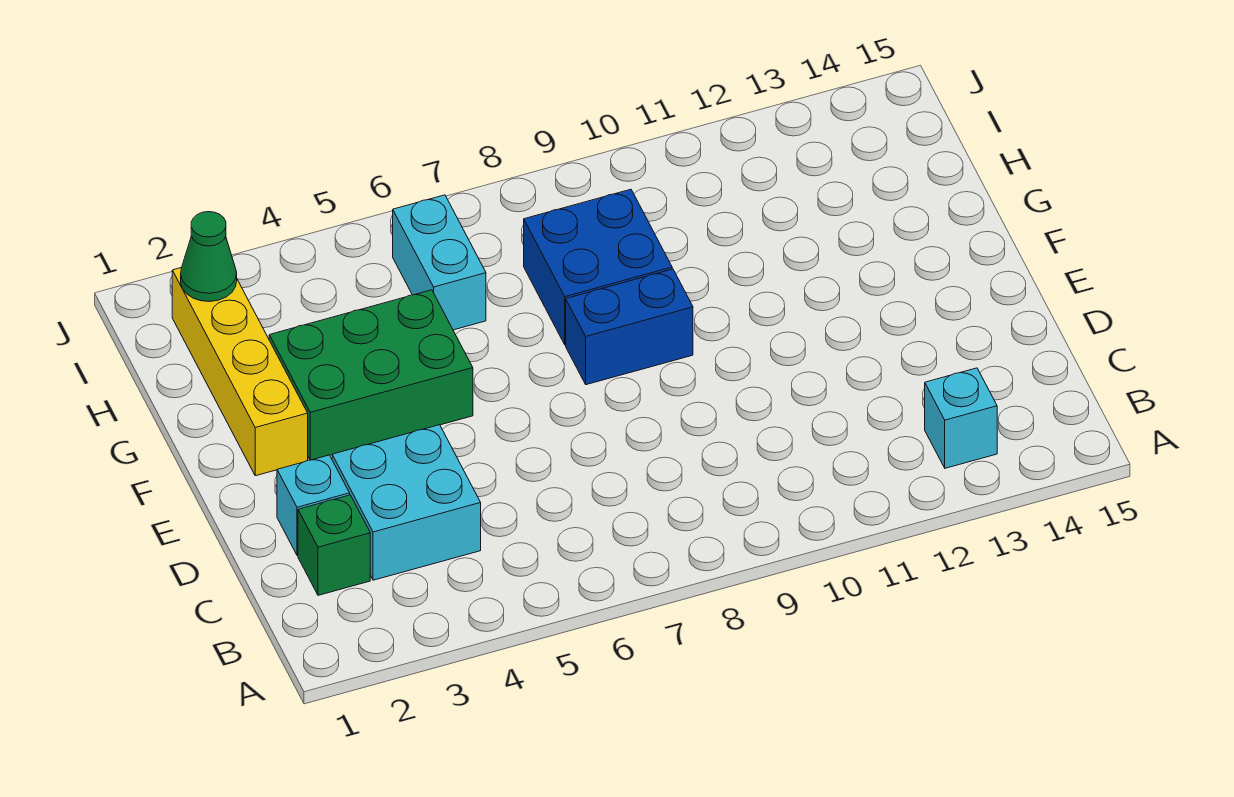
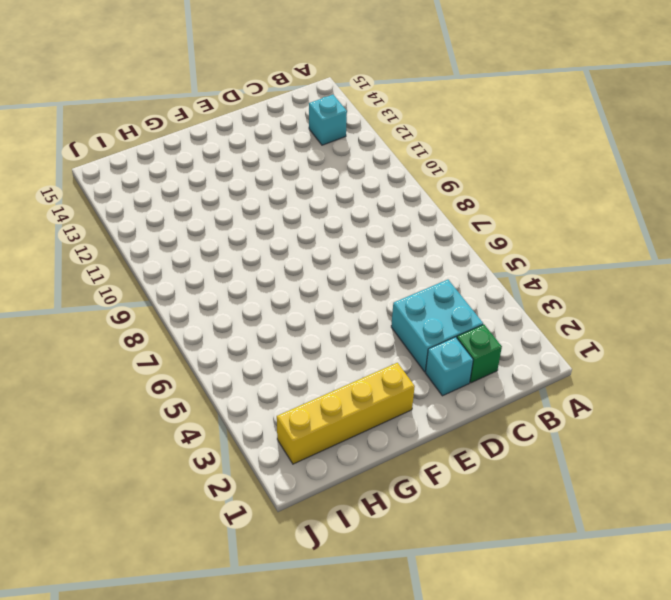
none -> green 2x3 brick [269,290,473,460]
none -> blue 1x2 brick [566,269,693,385]

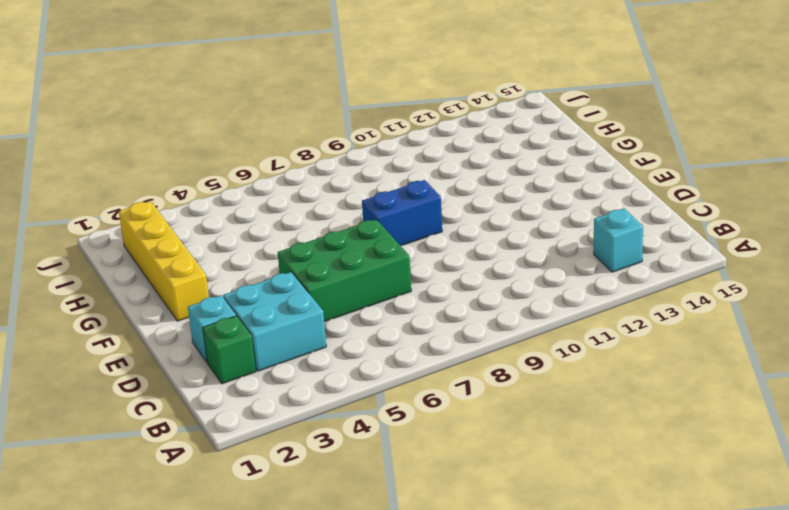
green 2x3 brick [278,219,411,322] -> green 2x3 brick moved to [269,290,473,460]
none -> blue 2x2 brick [524,189,672,345]
none -> cyan 1x2 brick [393,195,486,330]

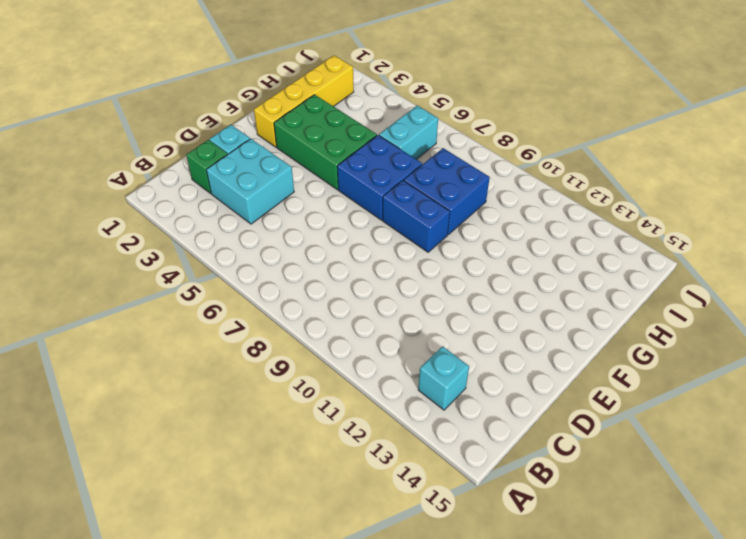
blue 2x2 brick [337,135,422,220] -> none
none -> green 1x1 cone [181,212,237,302]

